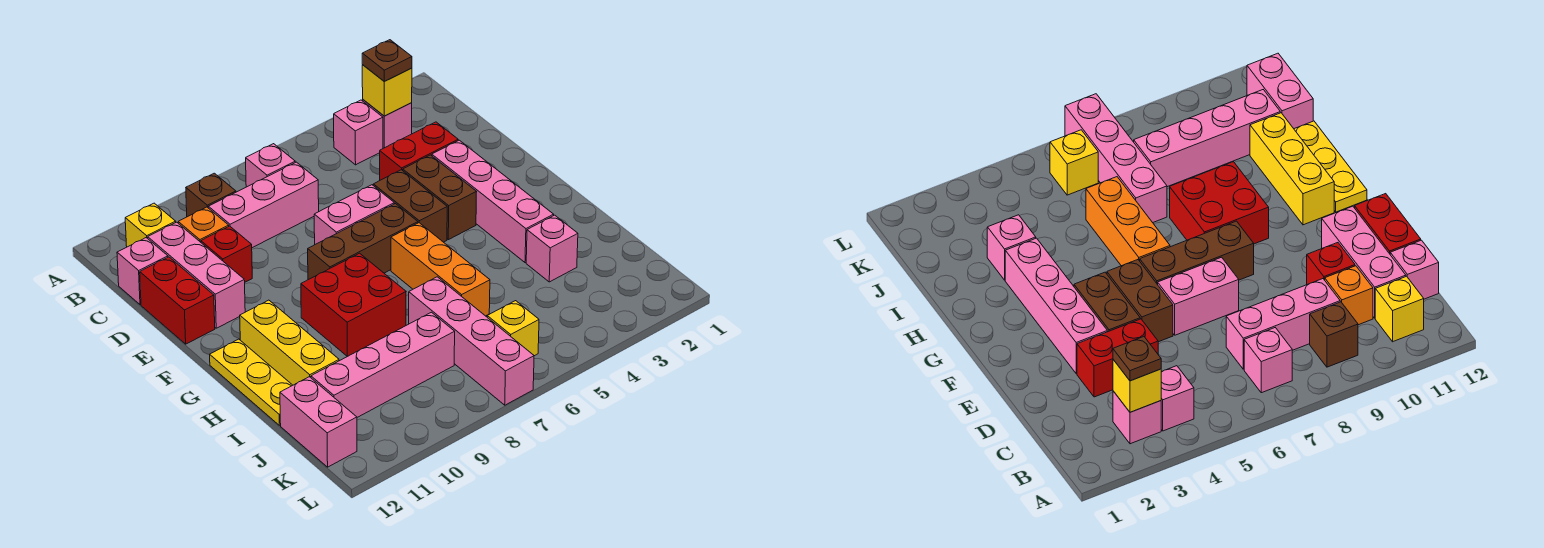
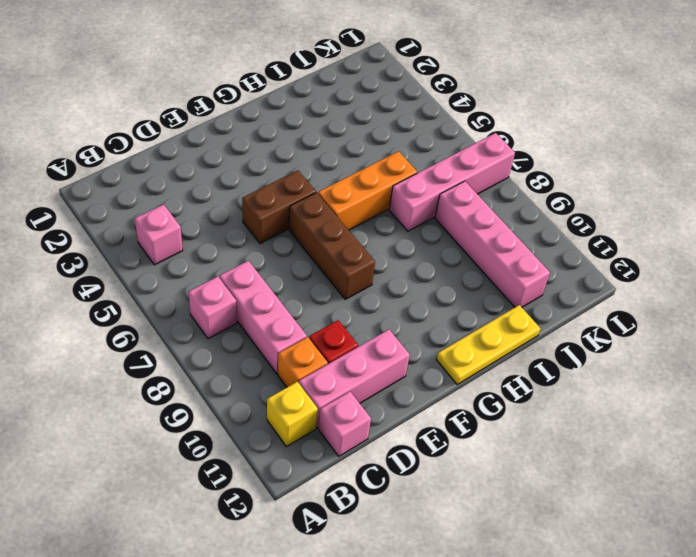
none -> pink 1x1 brick [363,100,412,148]
none -> brown 1x1 brick [186,173,236,217]
none -> red 1x2 brick [380,122,458,180]

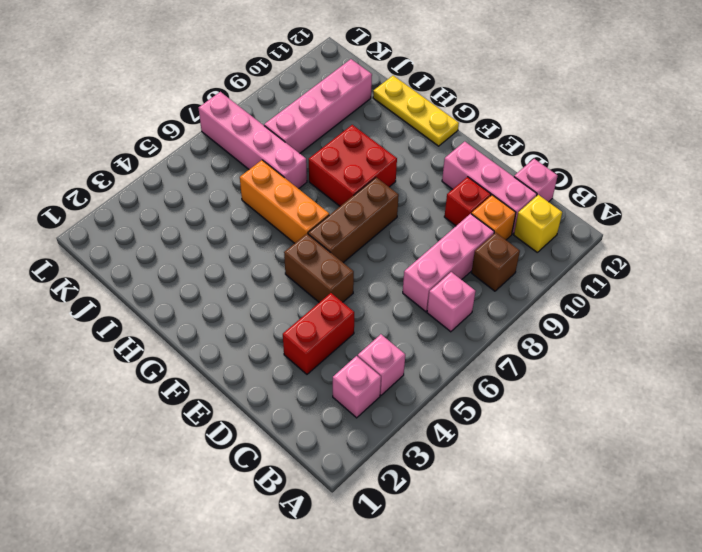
none -> red 1x2 brick [140,257,215,344]
none -> pink 1x4 brick [432,140,554,263]
none -> brown 1x2 brick [403,155,476,240]

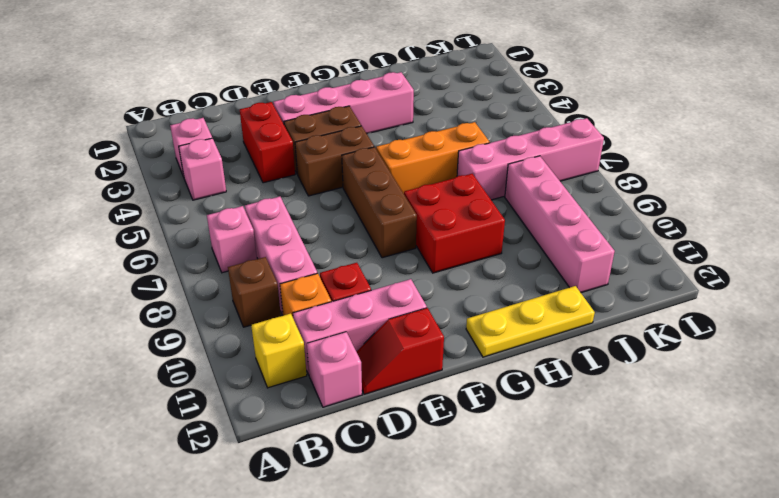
red 1x2 slope [357,308,444,394] -> red 1x2 brick [140,257,215,344]
none -> pink 1x2 brick [314,185,394,244]
none -> yellow 1x3 brick [240,300,339,385]
none -> pink 1x1 brick [526,215,578,282]

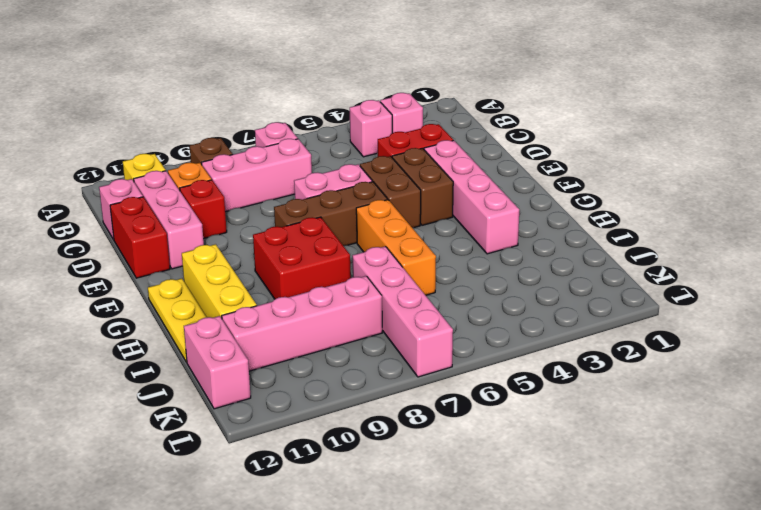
none -> pink 1x1 brick [526,215,578,282]
none -> yellow 1x1 brick [487,301,539,356]
none -> yellow 1x1 brick [362,65,412,116]

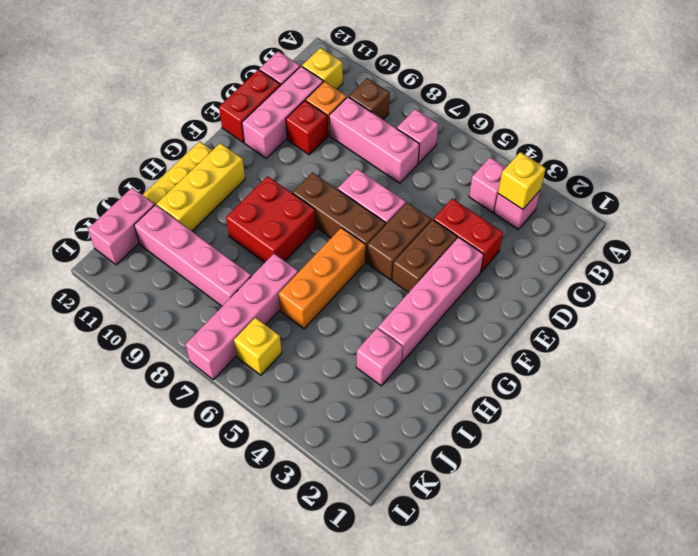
none -> brown 1x1 plate [362,40,412,81]

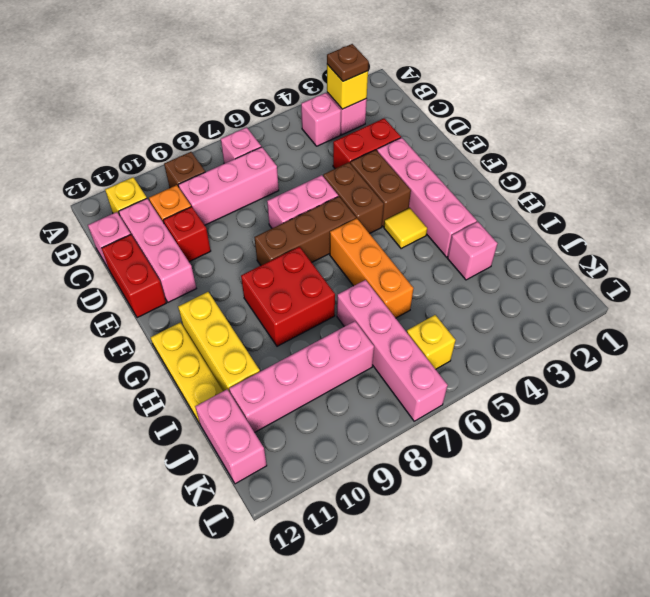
yellow 1x1 tile [384,208,427,249] -> none

